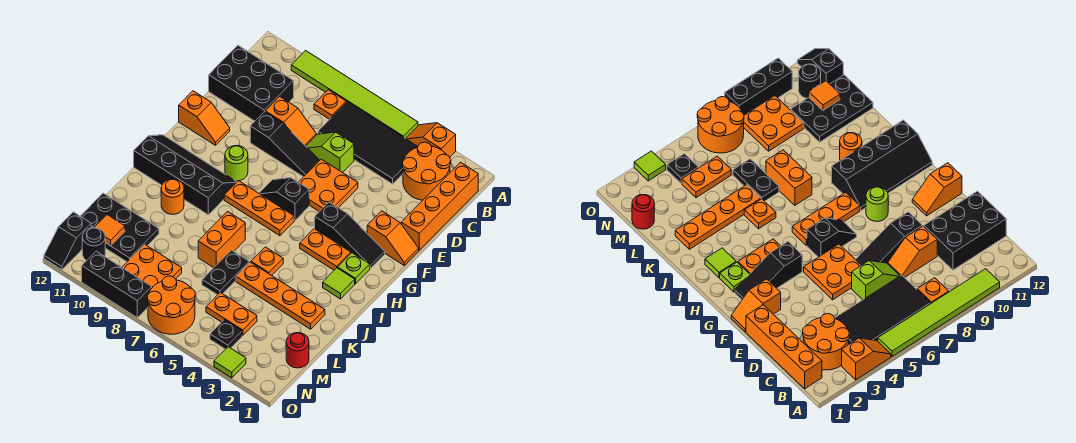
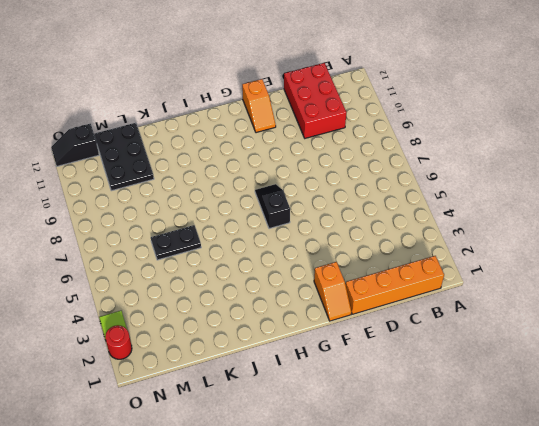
red 2x3 brick [284,63,346,138] -> black 2x3 brick [209,46,294,121]
red 1x1 round brick [105,325,132,359] -> red 1x1 round brick moved to [286,333,309,368]
none -> orange 1x2 slope [405,123,456,157]
none -> lime 1x6 tile [291,51,418,138]
none -> orange 2x2 round brick [402,142,451,200]
none -> black 2x4 tile [318,102,418,184]

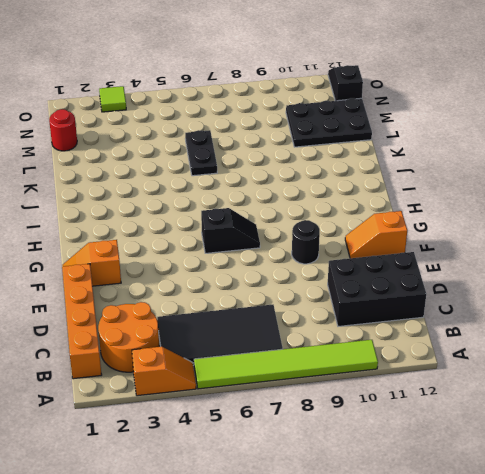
black 1x1 round brick [292,220,320,264] -> black 1x1 round brick moved to [82,228,105,261]
none -> orange 1x1 plate [314,90,346,119]
none -> lime 1x2 slope [306,132,354,173]
none -> orange 1x2 slope [265,97,316,146]
none -> orange 2x2 plate [299,159,358,212]

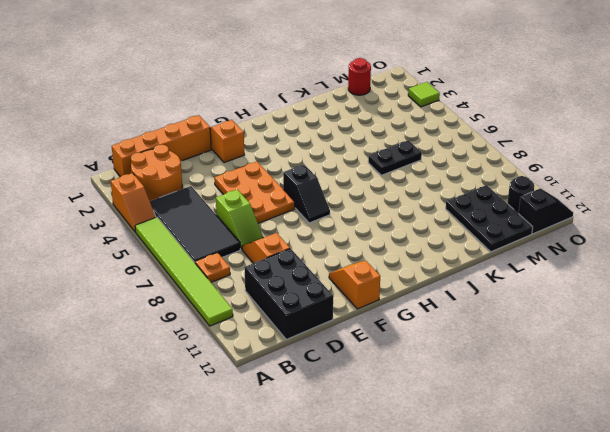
orange 2x3 plate [214,162,295,223] -> orange 2x2 plate [299,159,358,212]
none -> black 1x3 slope [250,112,320,177]
none -> black 1x3 slope [315,202,385,269]
none -> lime 1x1 round brick [225,146,248,181]
none -> lime 1x1 plate [338,253,370,284]

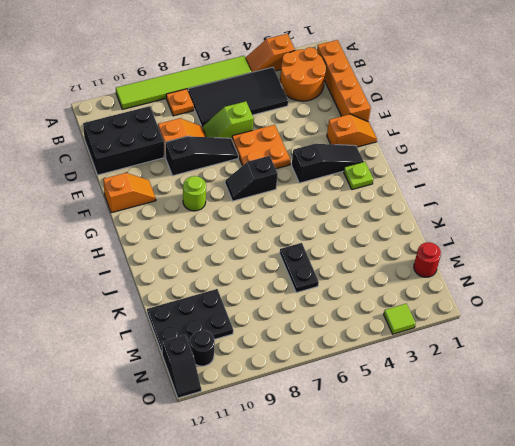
none -> orange 1x2 plate [300,229,351,270]
none -> orange 1x3 plate [224,181,294,236]
none -> black 2x4 slope [134,135,237,215]
none -> lime 1x1 tile [323,268,355,299]

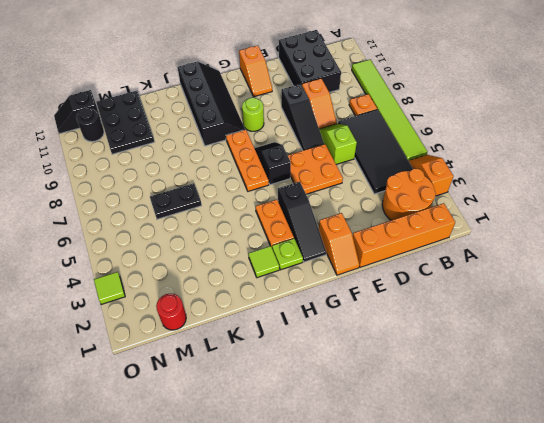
none -> orange 1x1 plate [251,247,283,276]
none -> orange 1x2 brick [198,212,245,268]
none -> orange 1x1 round brick [161,179,184,214]
none -> orange 1x4 plate [236,262,325,329]

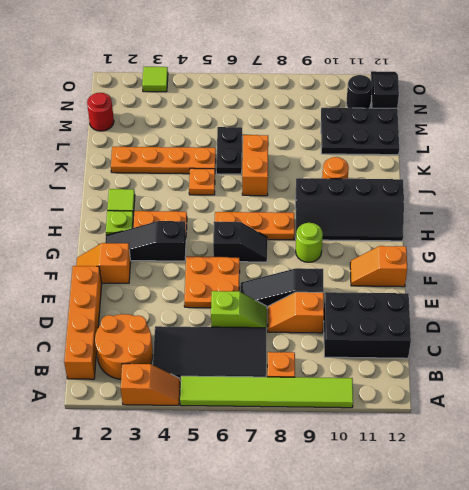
none -> orange 1x2 plate [206,292,257,335]
none -> orange 2x2 plate [122,245,182,287]
none -> black 1x1 plate [210,320,242,349]
none -> orange 2x2 round brick [147,276,195,334]

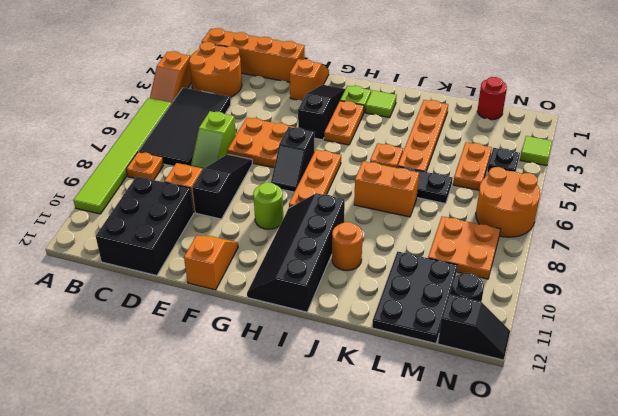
none -> black 1x3 brick [82,251,152,318]
none -> orange 1x1 tile [94,215,125,246]

